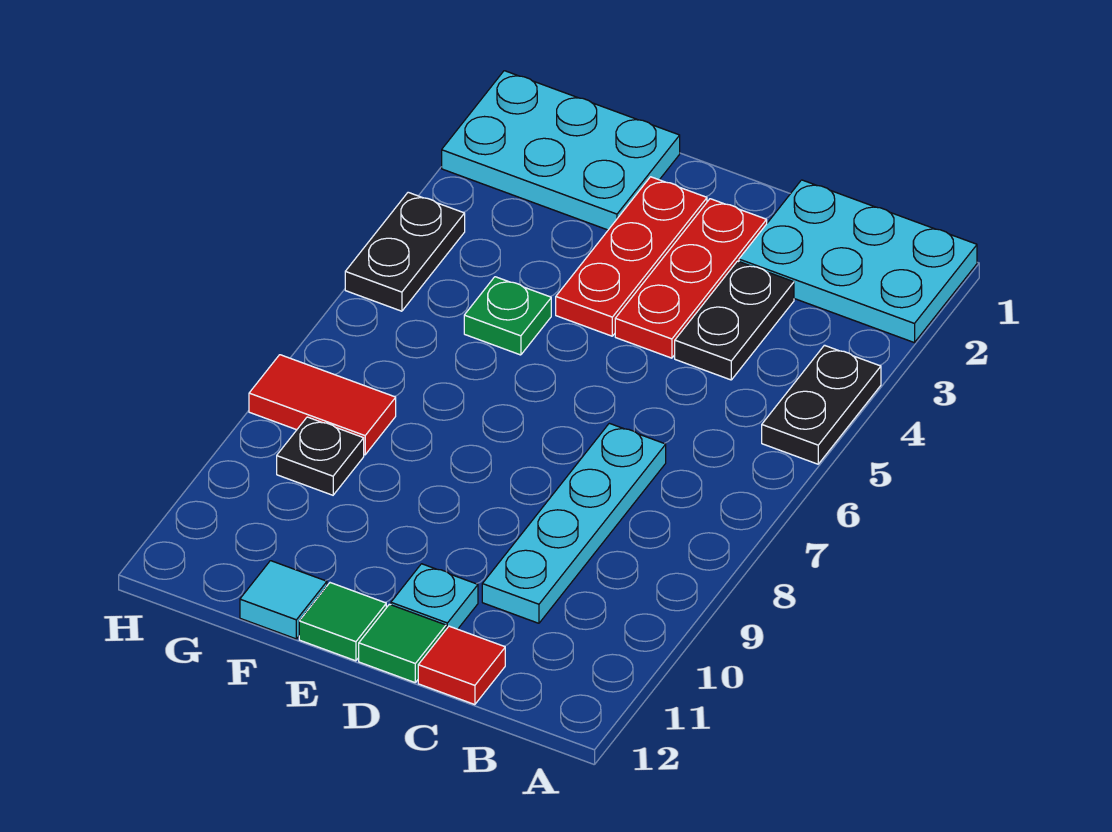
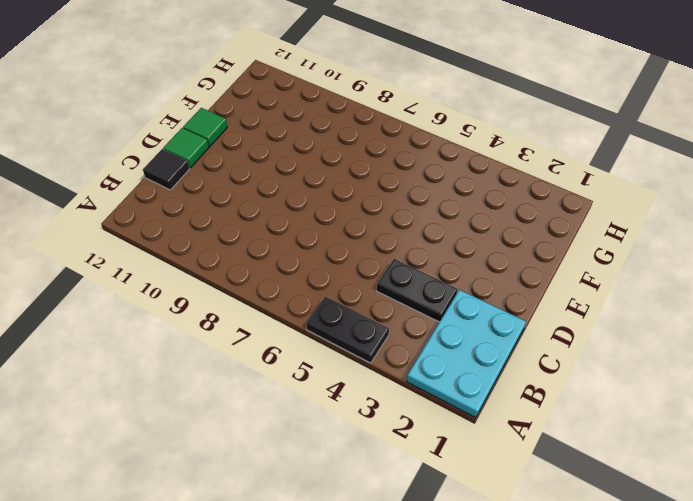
black 1x1 tile [143,149,189,190] -> red 1x1 tile [418,626,505,705]
none -> cyan 1x4 plate [482,423,666,623]
none -> red 1x3 plate [615,199,767,358]
none -> cyan 1x1 plate [391,564,478,629]

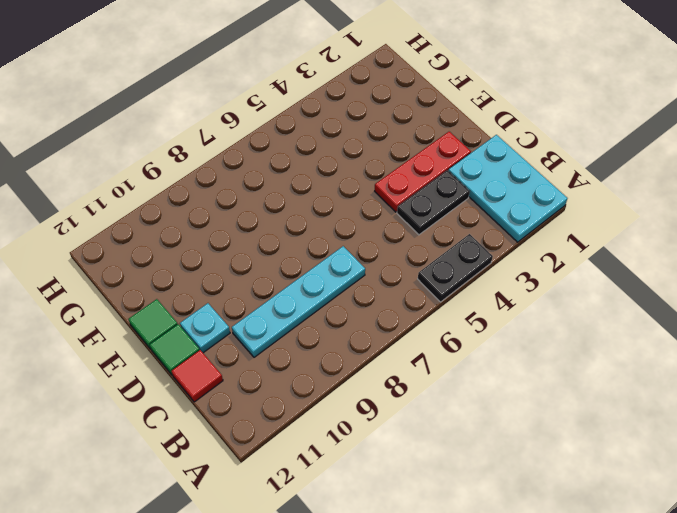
none -> red 1x3 plate [556,177,707,336]
none -> cyan 2x3 plate [442,71,680,230]
none -> green 1x1 plate [464,277,551,355]

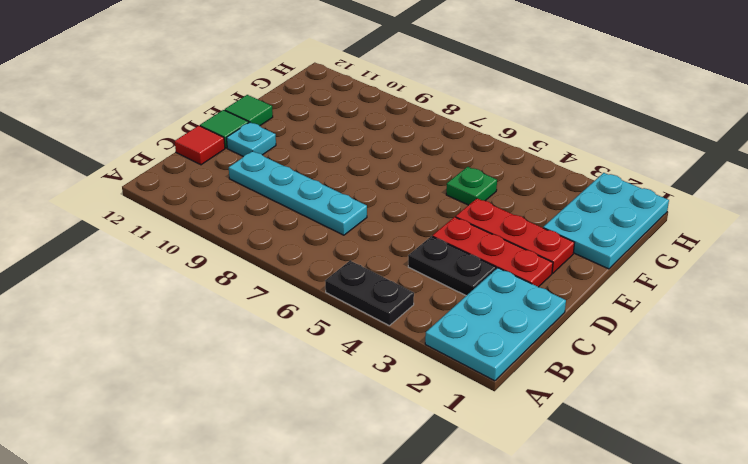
none -> cyan 1x1 tile [240,561,327,639]
none -> red 1x2 tile [249,355,396,455]
none -> black 1x1 plate [277,417,364,495]

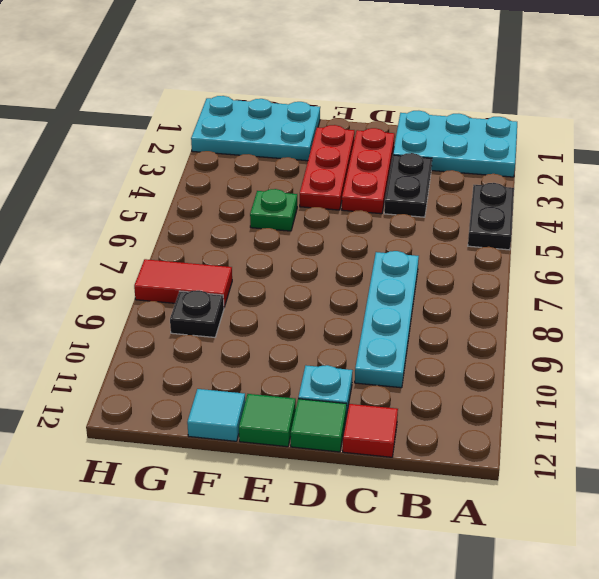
none -> black 1x2 plate [345,192,465,311]

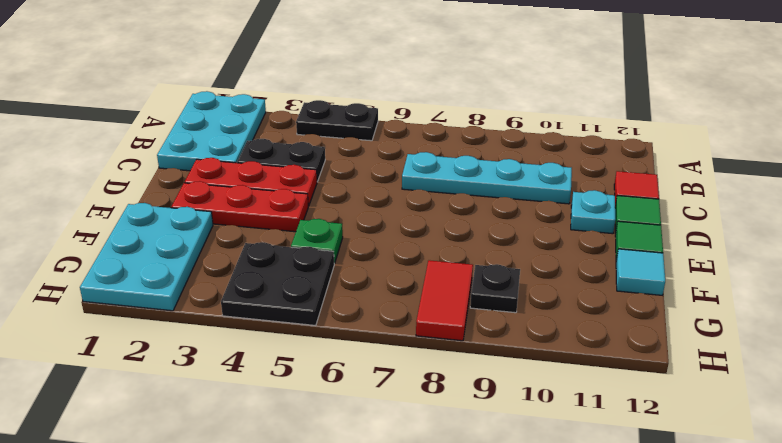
black 2x2 plate [221,242,334,326] -> black 1x2 plate [345,192,465,311]

